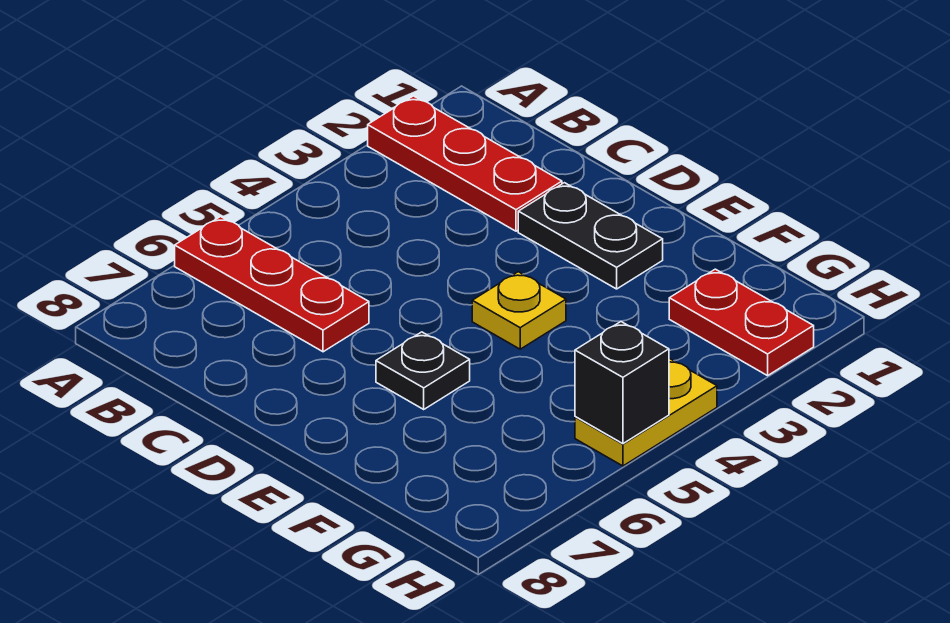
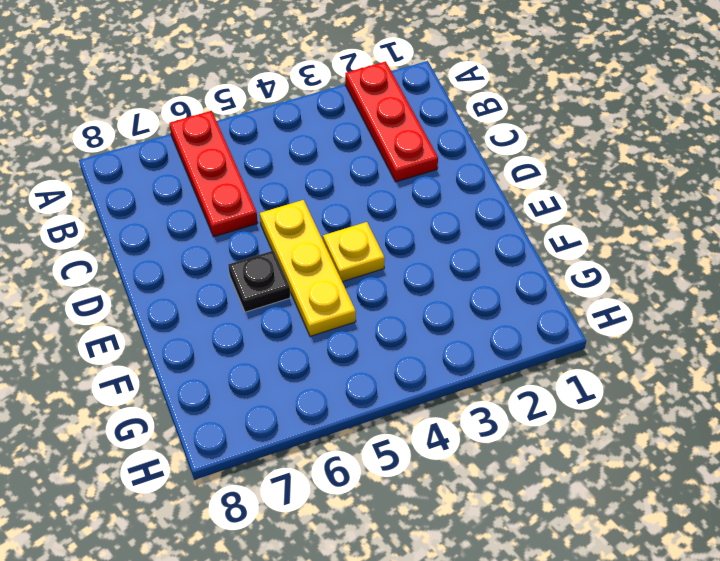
yellow 1x3 plate [260,200,356,336] -> none
none -> black 1x2 plate [518,183,663,289]
none -> red 1x2 plate [669,269,814,376]

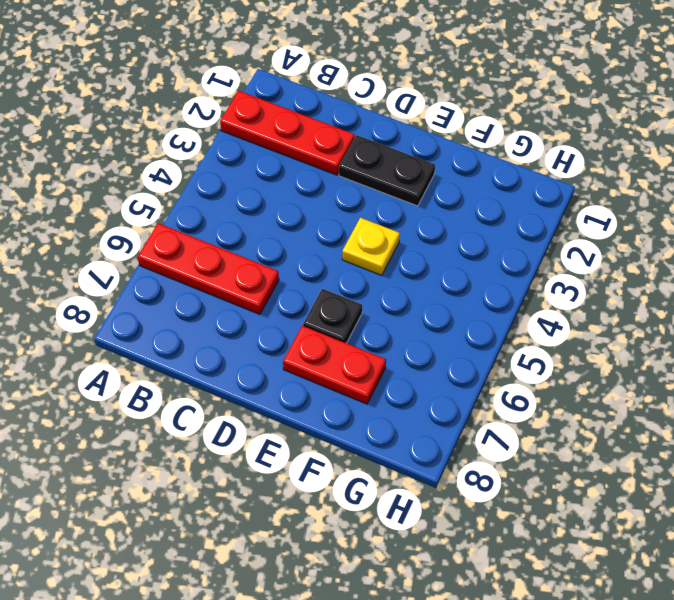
red 1x2 plate [283,326,386,404] -> red 1x2 plate moved to [669,269,814,376]
none -> yellow 1x2 plate [575,358,717,466]
none -> black 1x1 brick [575,322,669,444]

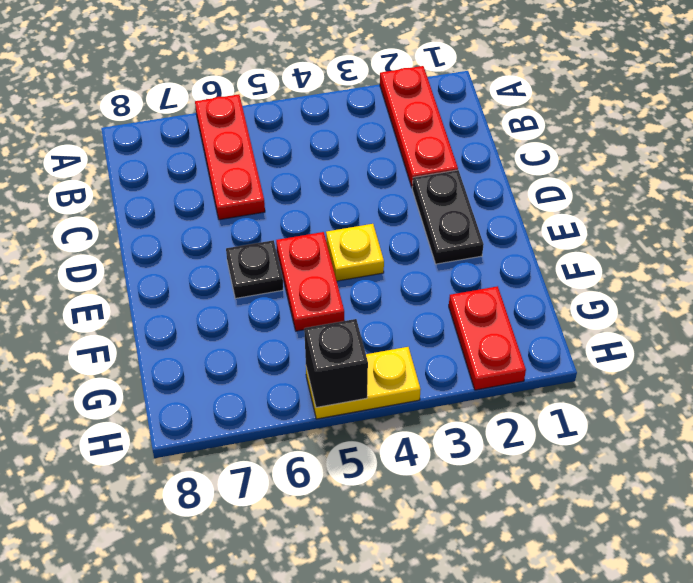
red 1x2 plate [276,232,344,331] -> none

